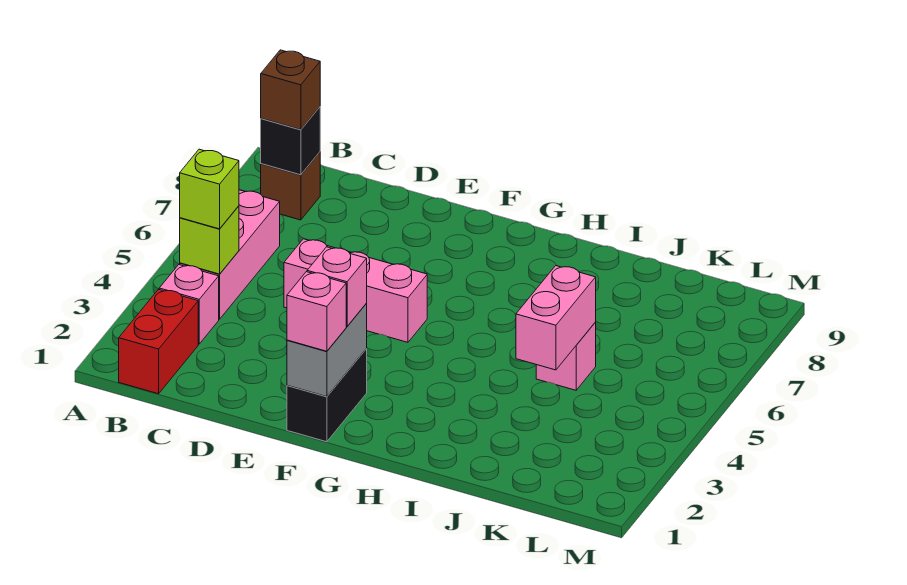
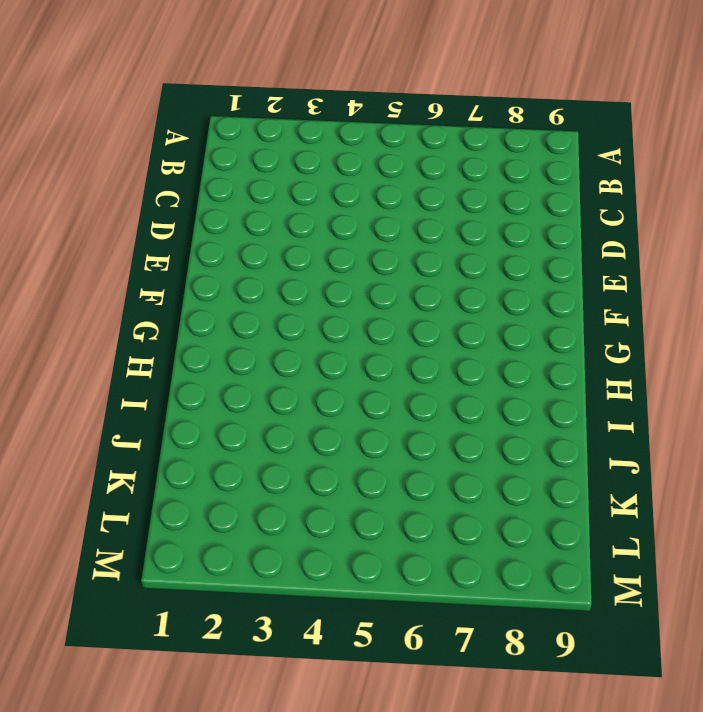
none -> red 1x2 brick [119,289,198,394]
none -> pink 1x1 brick [159,264,219,344]
none -> pink 1x3 brick [180,190,280,319]

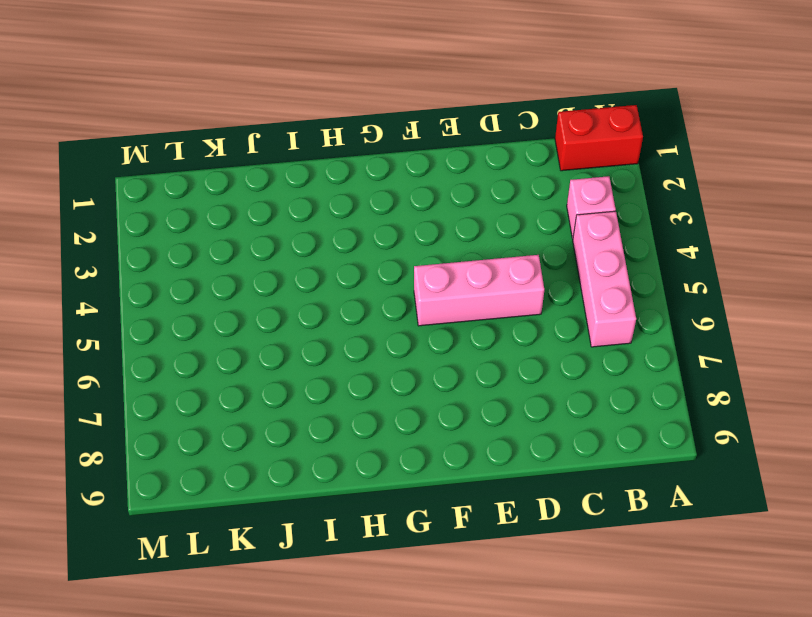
red 1x2 brick [555,105,643,171] -> red 1x2 brick turned to [119,289,198,394]
none -> brown 1x1 brick [261,152,320,220]
none -> black 1x2 brick [287,349,367,442]
none -> pink 1x1 brick [536,322,596,390]

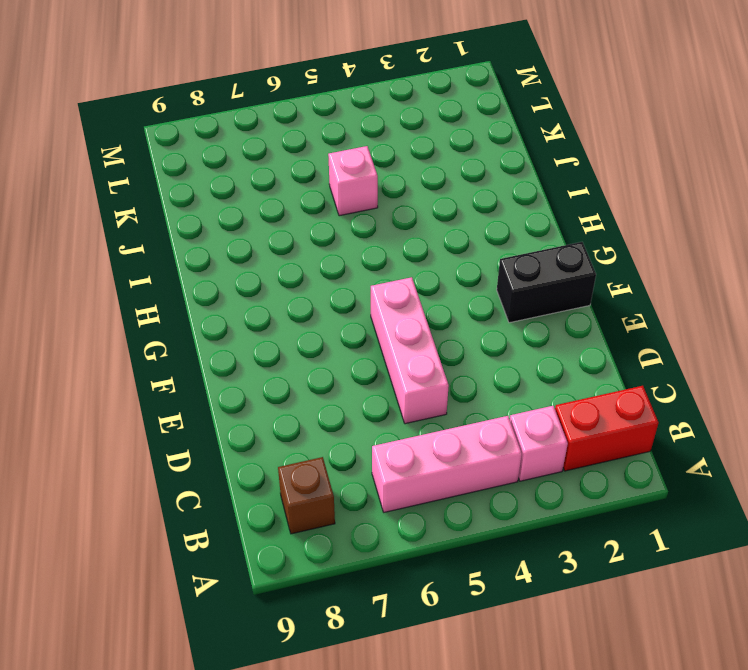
none -> lime 1x1 brick [180,206,239,274]
none -> black 1x1 brick [261,107,320,175]
none -> grey 1x2 brick [287,304,367,397]

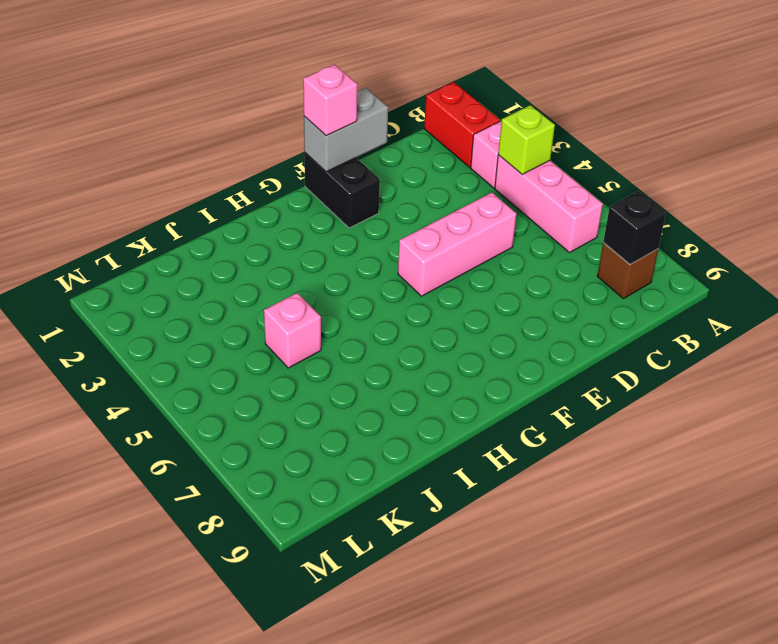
grey 1x2 brick [304,88,388,172] -> grey 1x2 brick turned to [287,304,367,397]
none -> pink 1x2 brick [516,266,596,370]
none -> lime 1x1 brick [180,149,239,229]
none -> brown 1x1 brick [261,50,320,130]

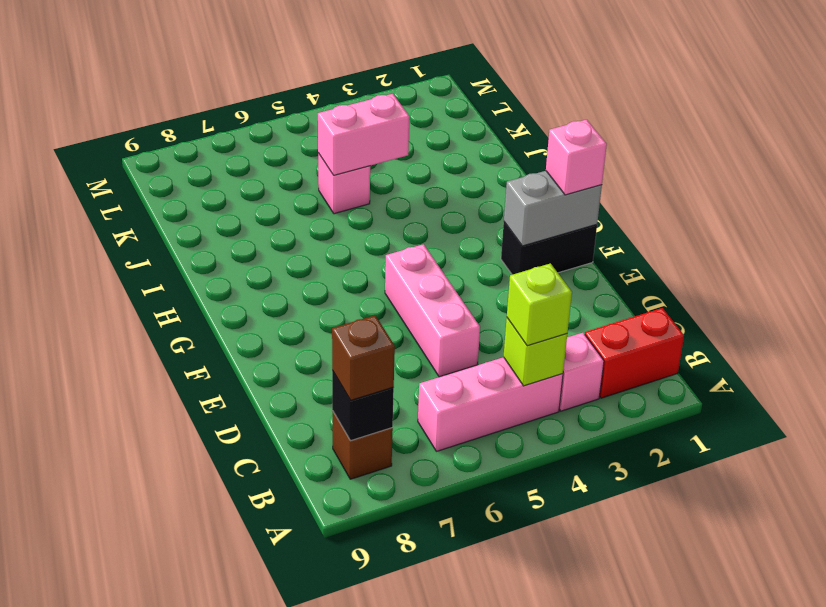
none -> pink 1x1 brick [307,247,367,326]

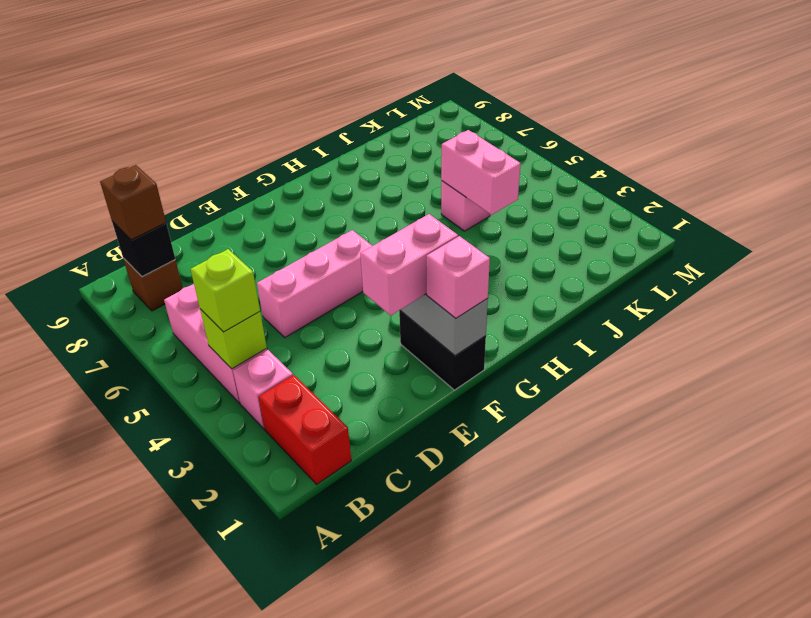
pink 1x2 brick [360,214,458,315] -> pink 1x1 brick [307,247,367,326]

